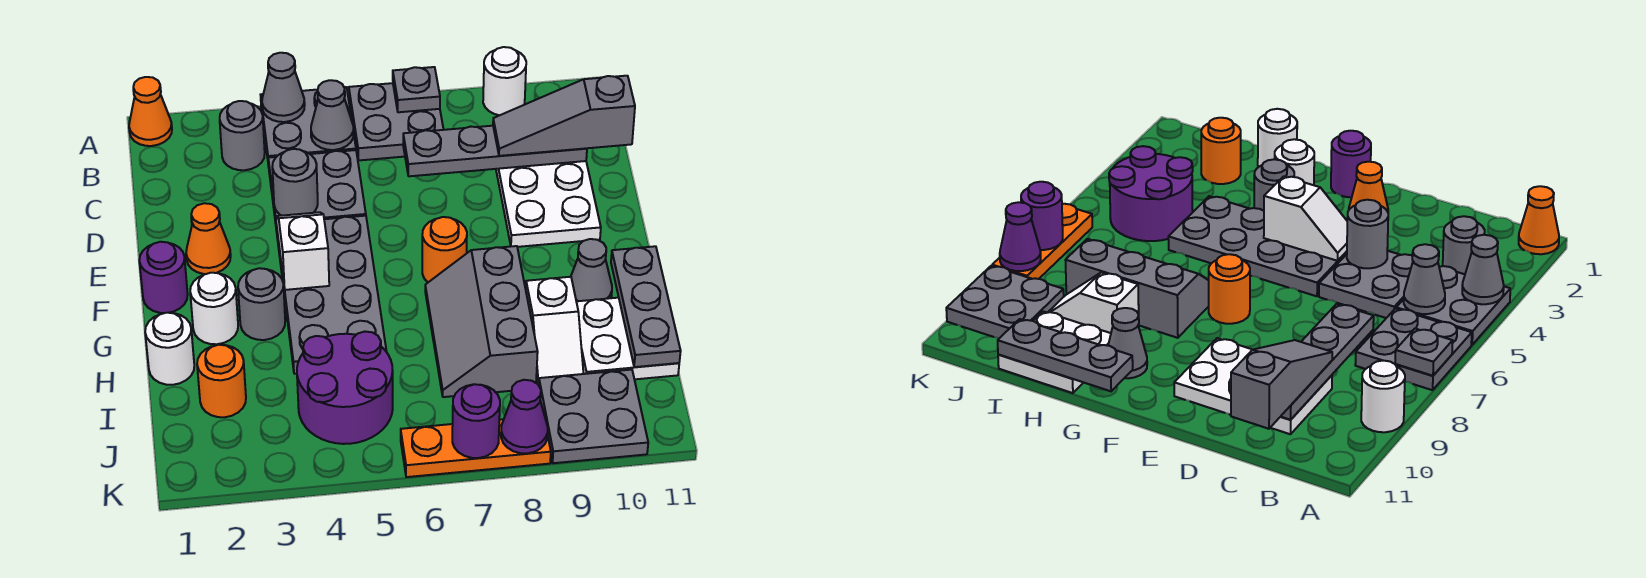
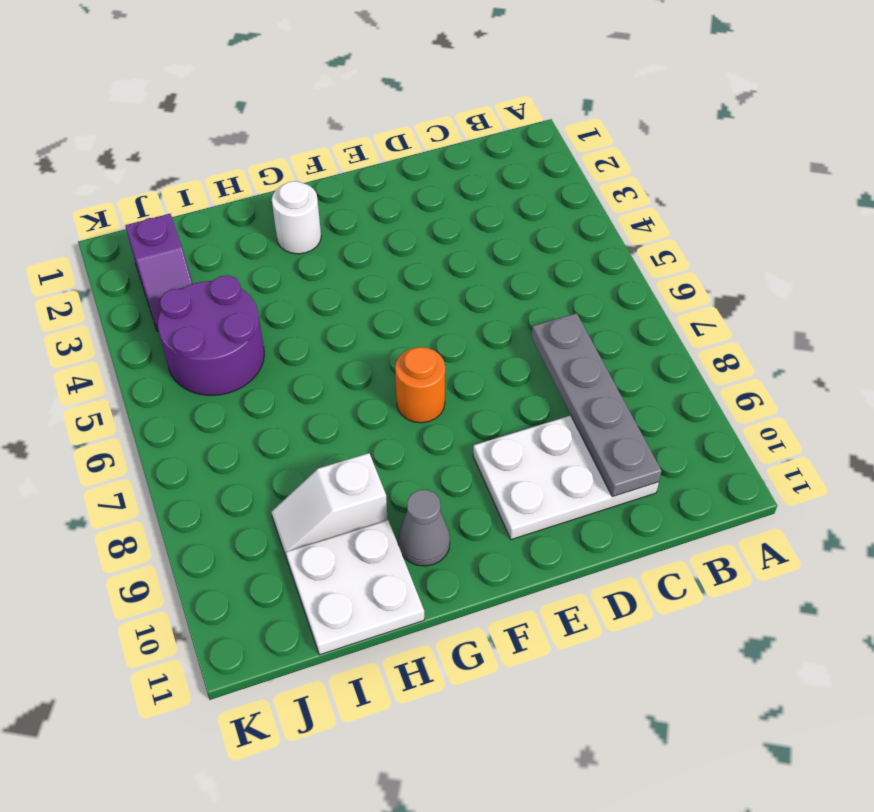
purple 1x2 slope [125,214,192,331] -> none
none -> orange 1x1 cone [129,77,172,146]
none -> grey 2x2 plate [261,87,356,166]
none -> grey 2x2 plate [349,83,444,160]
none -> white 1x1 round brick [483,47,526,115]

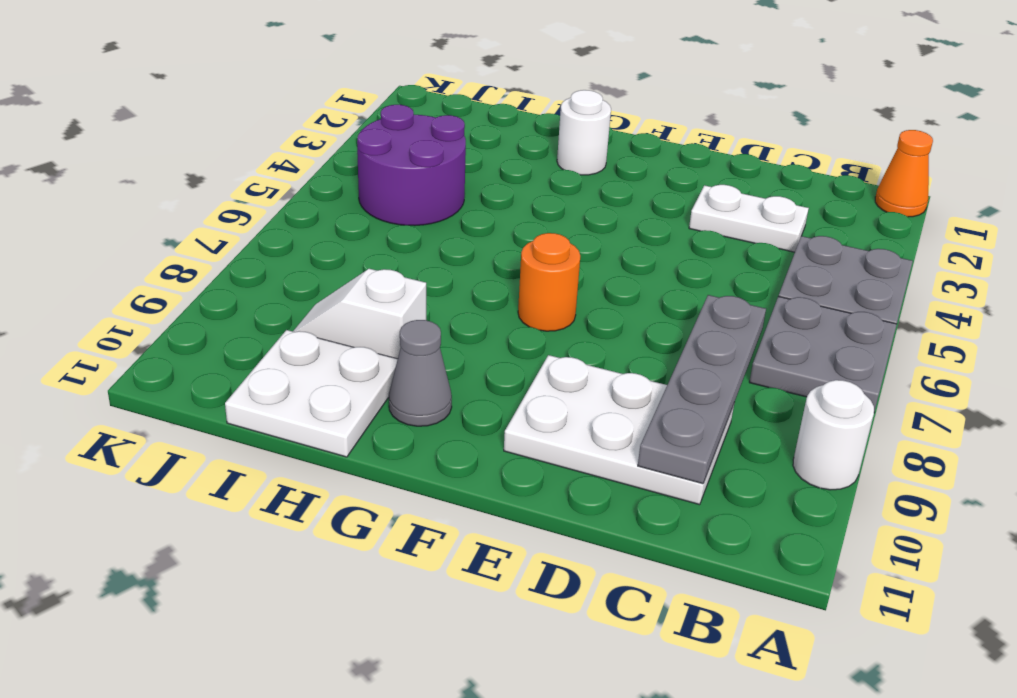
white 1x2 plate [689,185,809,252] -> none
none -> grey 1x1 round brick [220,101,265,170]
none -> grey 2x2 plate [268,150,366,231]
none -> orange 1x1 cone [186,203,231,274]
none -> grey 2x4 plate [277,216,387,374]

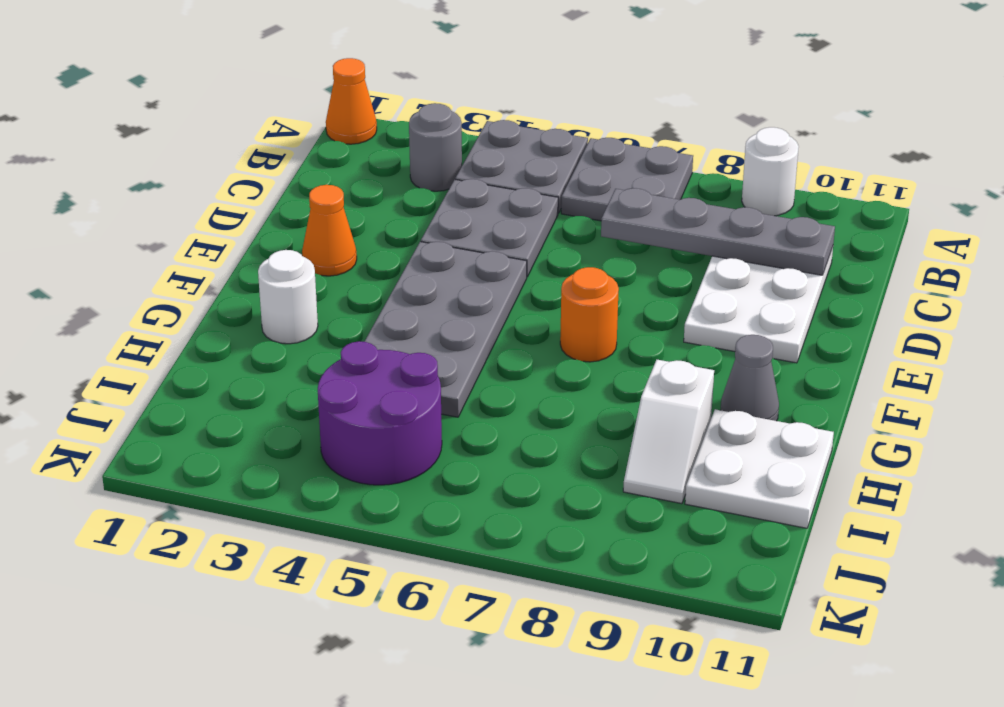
none -> purple 1x1 round brick [139,242,188,313]
none -> grey 1x1 round brick [238,268,285,340]
none -> grey 2x3 slope [425,246,538,397]
none -> white 1x1 round brick [145,313,194,385]

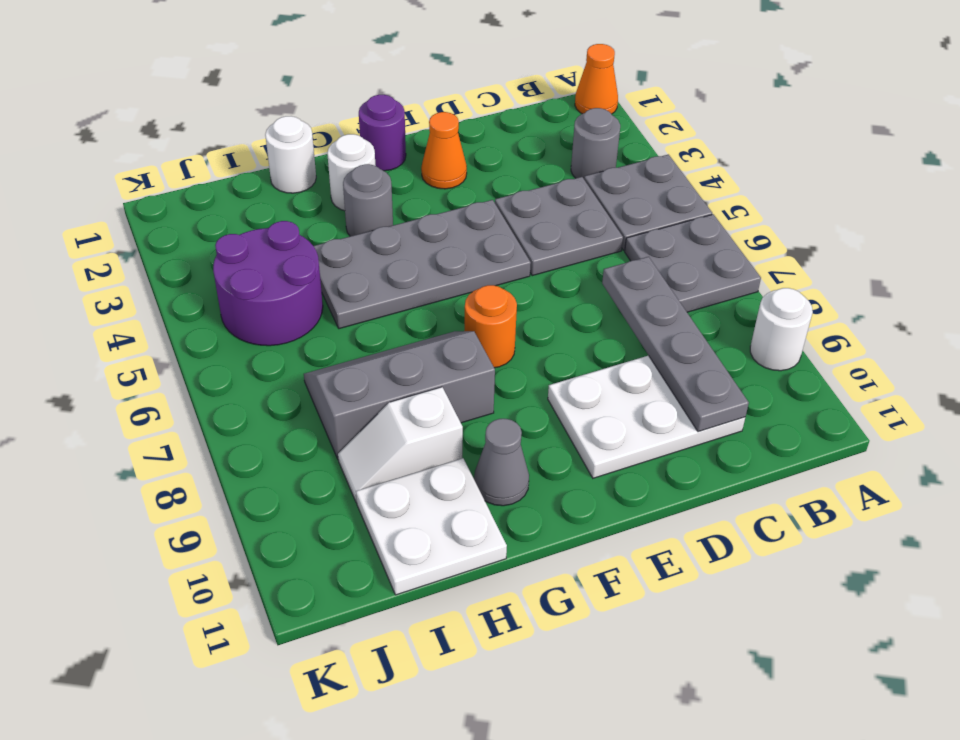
none -> orange 1x1 round brick [197,345,246,417]
none -> grey 2x2 plate [539,370,648,463]
none -> orange 1x3 plate [401,419,551,477]
none -> grey 1x1 cone [262,53,305,122]

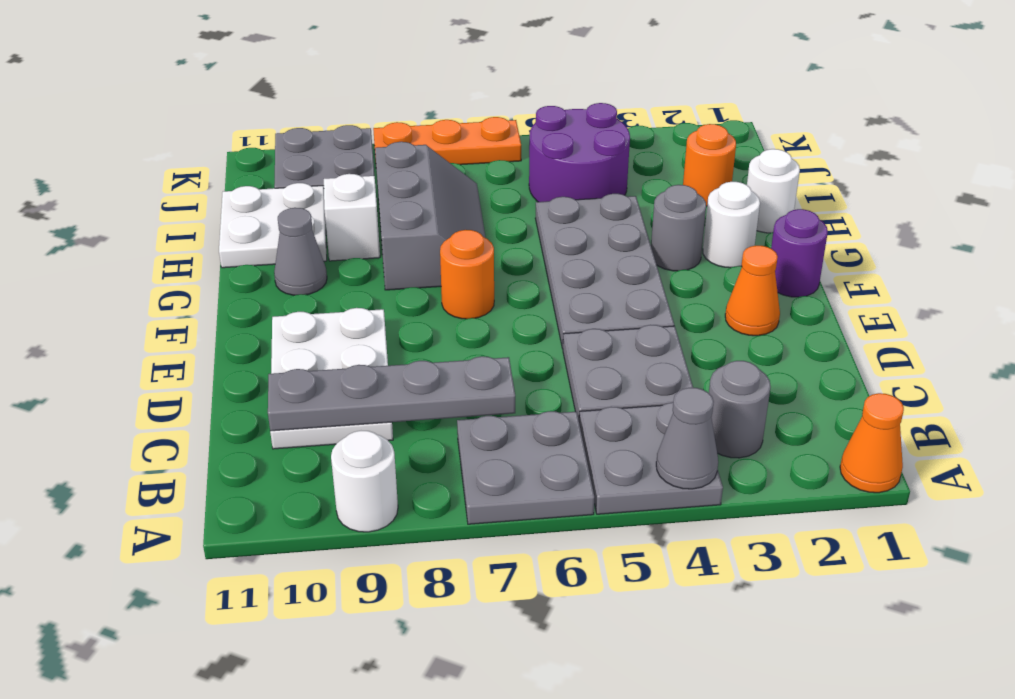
none -> grey 1x1 plate [393,67,440,112]
none -> grey 1x1 cone [311,80,354,150]
none -> grey 1x1 round brick [272,149,318,216]
none -> white 1x2 slope [276,212,329,290]

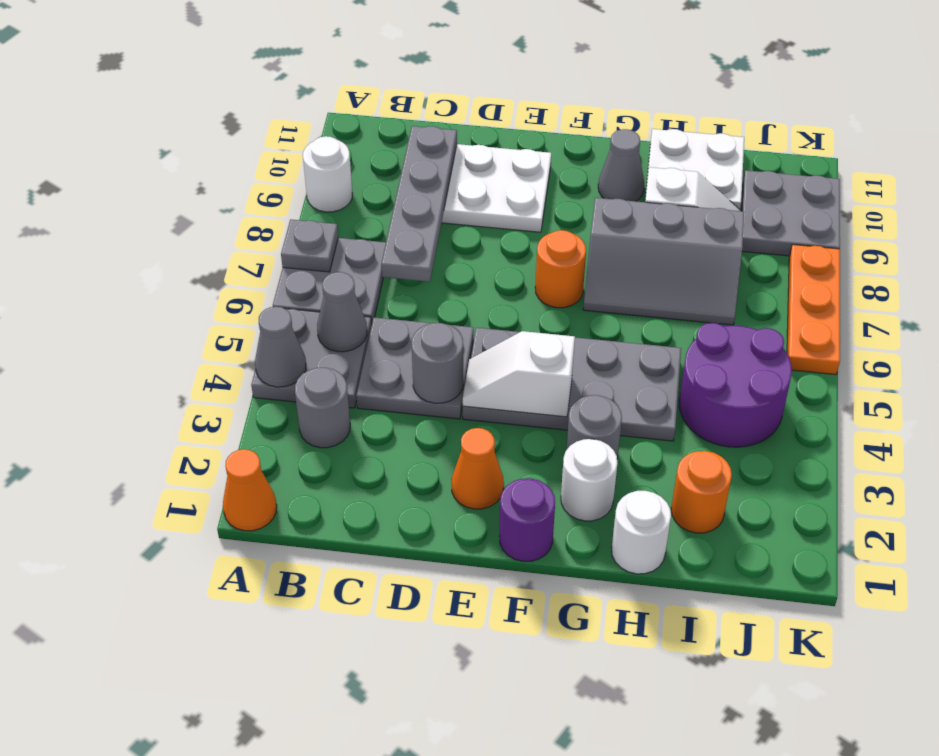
none -> grey 1x3 plate [611,246,681,367]
none -> purple 1x1 round brick [452,384,500,458]
none -> purple 1x1 cone [501,380,548,453]
none -> grey 1x3 slope [493,76,635,156]

